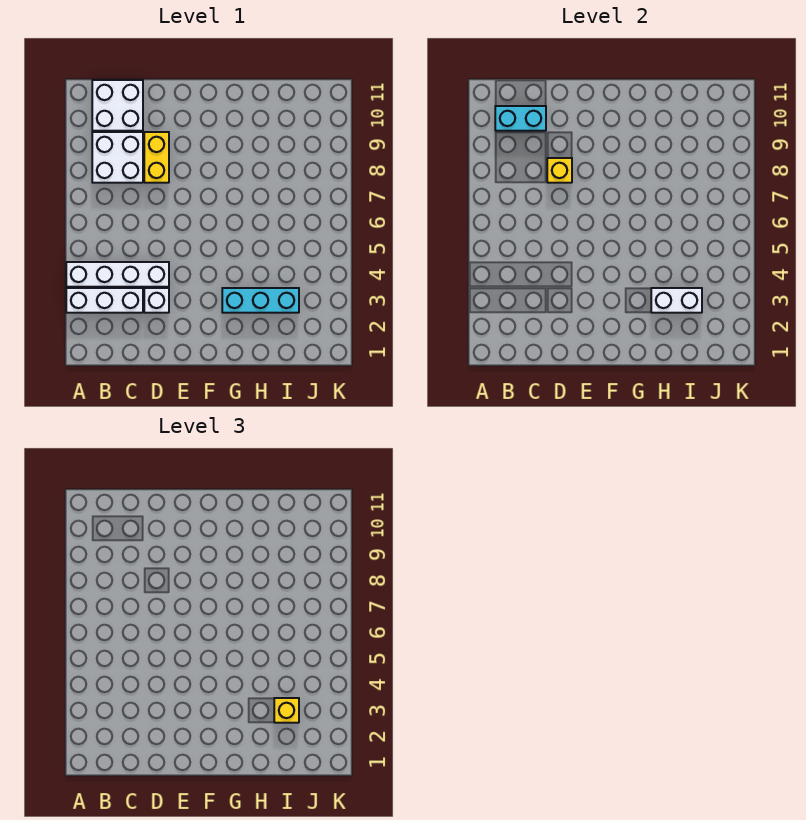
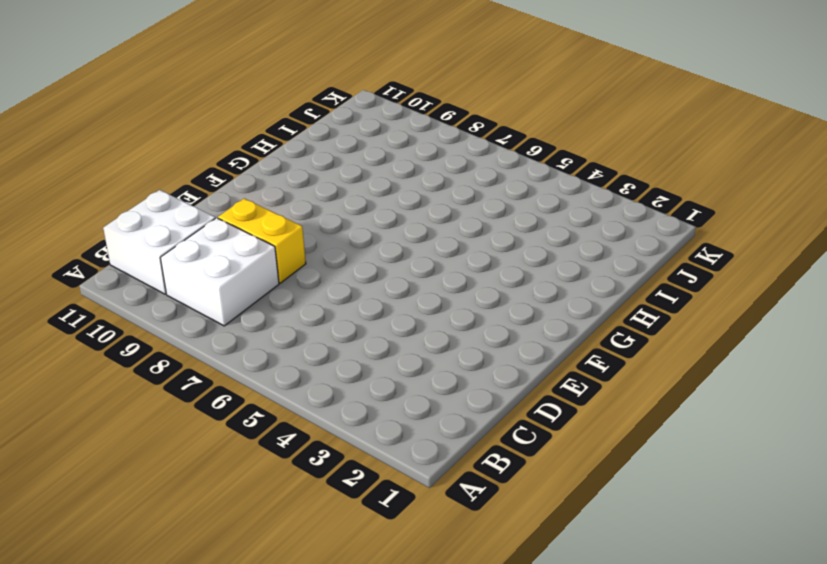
none -> white 1x3 brick [66,288,143,313]
none -> white 1x4 brick [66,262,169,287]

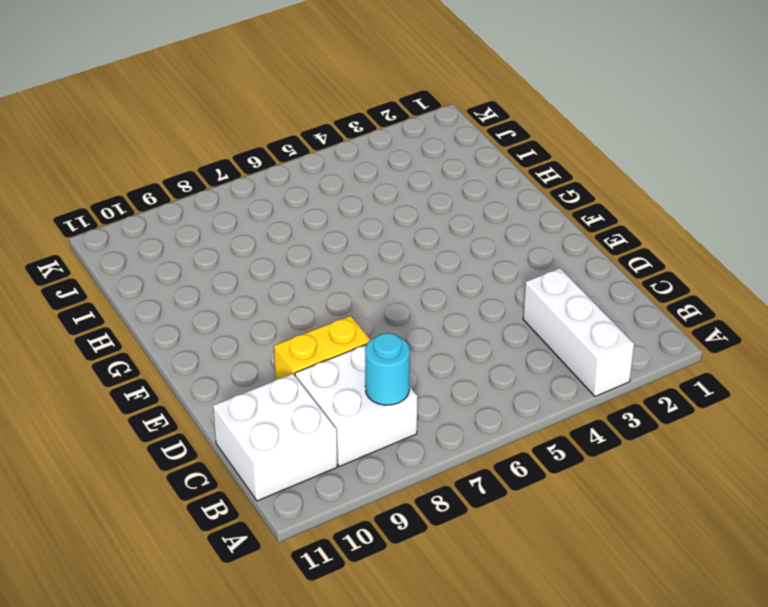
cyan 1x1 round brick [365,333,410,405] -> none
none -> white 1x4 brick [66,262,169,287]
none -> white 1x1 brick [144,288,169,313]

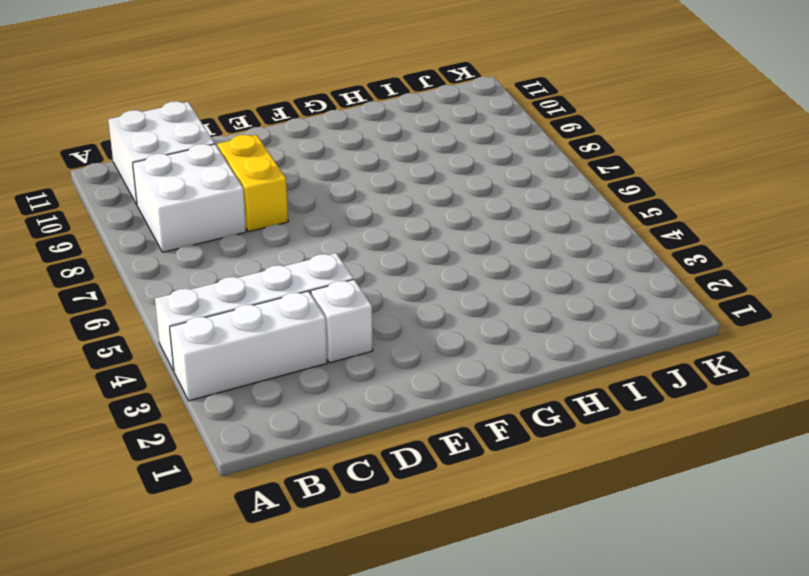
none -> cyan 1x3 brick [222,288,299,313]
none -> cyan 1x2 brick [495,106,546,131]

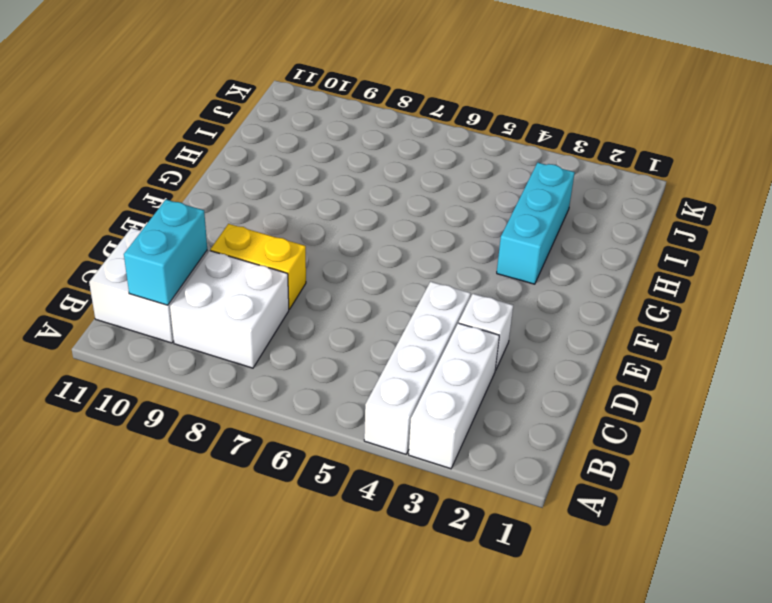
none -> yellow 1x1 brick [547,158,572,183]
none -> white 1x2 brick [651,288,702,313]

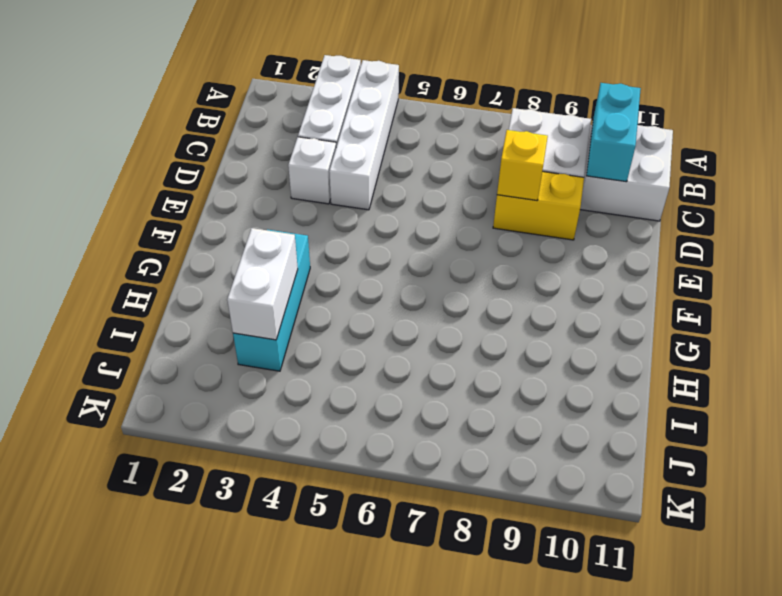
none -> yellow 1x1 brick [274,698,299,723]

